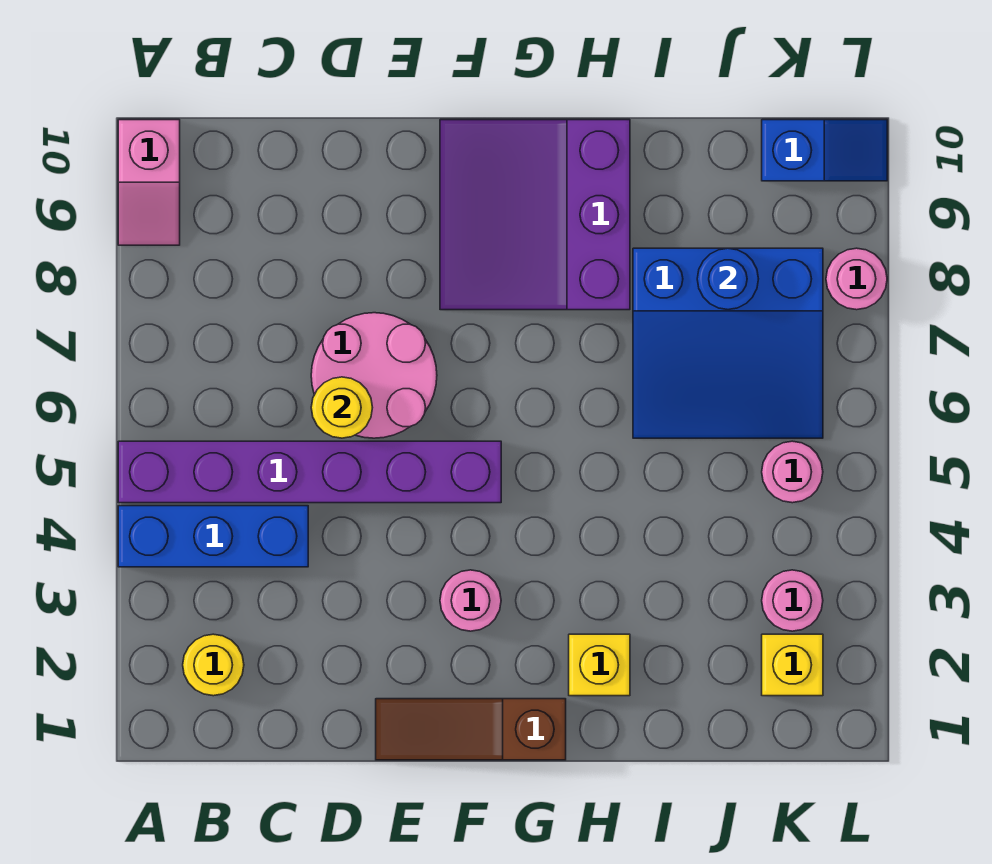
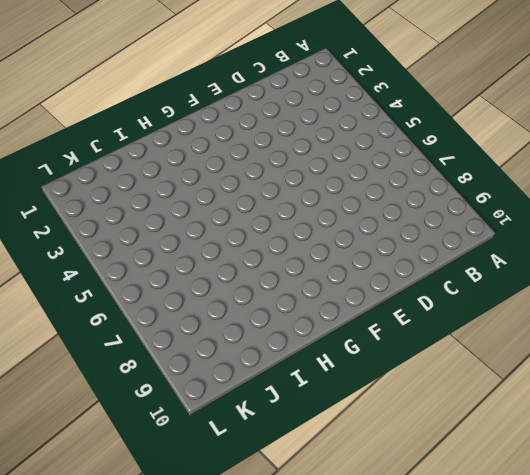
none -> blue 1x3 brick [118,506,308,567]
none -> purple 1x6 brick [118,441,501,503]
none -> pink 1x2 slope [118,120,180,245]

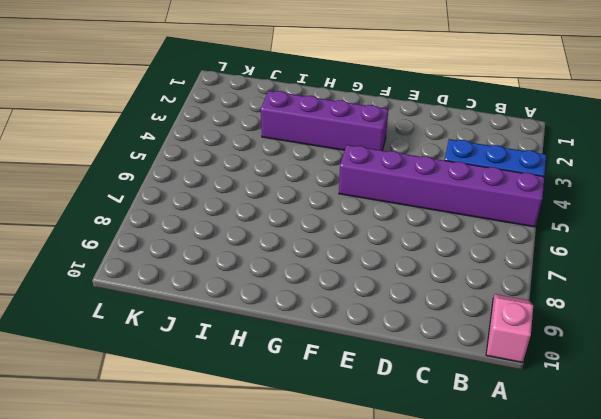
purple 1x4 brick [261,91,388,150] -> pink 1x1 round brick [440,570,501,631]
none -> yellow 1x1 round brick [183,634,244,696]
none -> pink 2x2 round brick [311,313,437,438]
none -> brown 1x3 slope [376,699,566,760]

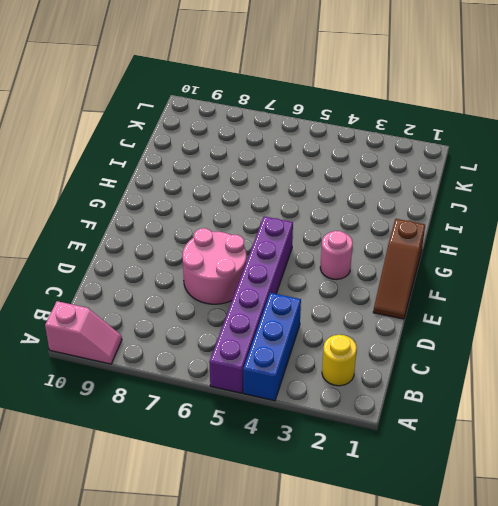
none -> purple 3x3 slope [440,120,630,310]
none -> yellow 1x1 brick [569,634,630,696]
none -> blue 3x3 slope [633,248,823,438]

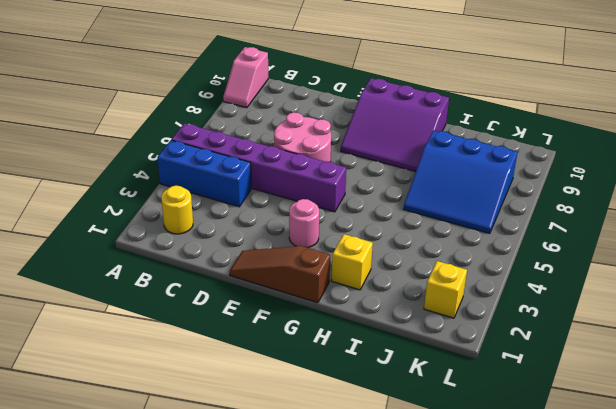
purple 3x3 slope [341,78,449,172] -> purple 3x3 slope turned to [440,120,630,310]
none -> pink 1x1 round brick [762,570,823,631]
none -> pink 1x1 round brick [762,441,823,503]
none -> blue 1x2 slope [762,120,887,181]

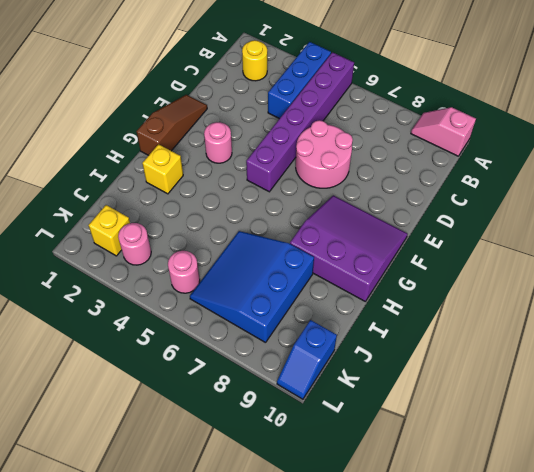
none -> pink 1x1 round brick [826,248,887,310]
none -> yellow 1x1 round brick [311,377,373,438]
none -> blue 1x1 round brick [697,248,758,310]

